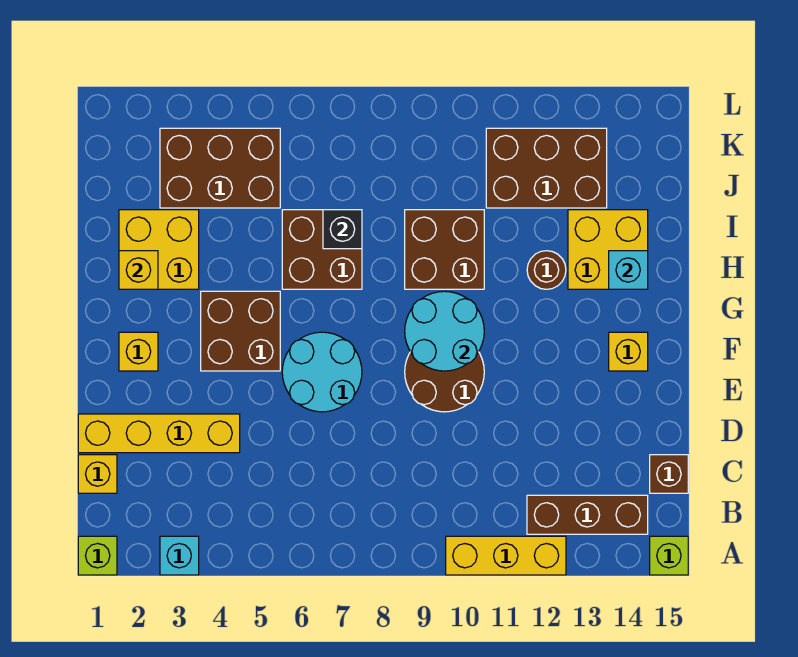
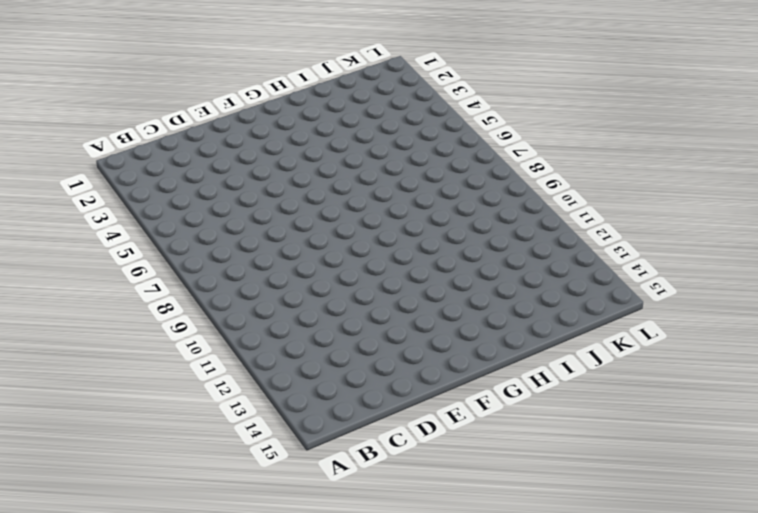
none -> lime 1x1 brick [78,536,117,575]
none -> cyan 1x1 brick [160,536,199,575]
none -> yellow 1x3 brick [446,536,566,575]

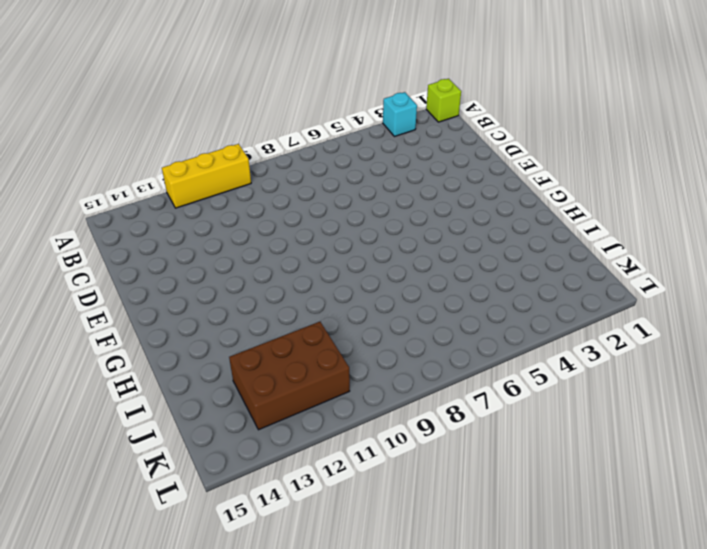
none -> lime 1x1 brick [650,536,688,575]
none -> brown 1x3 brick [527,495,648,534]
none -> yellow 1x1 brick [78,455,117,493]

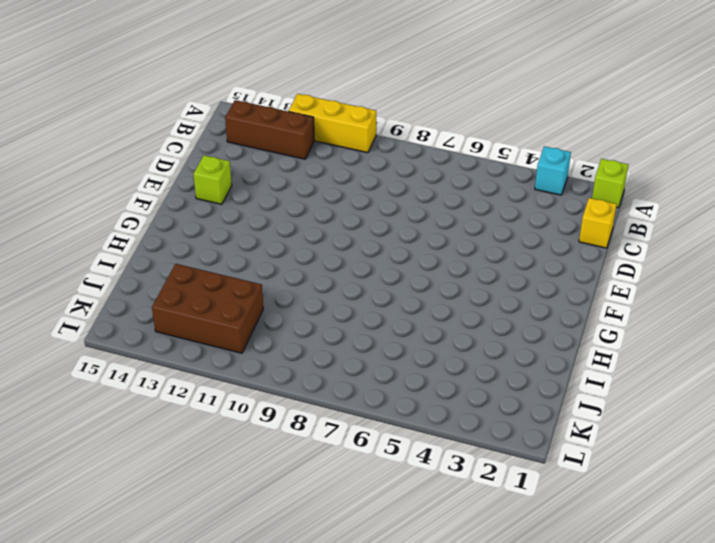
lime 1x1 brick [193,155,232,204] -> lime 1x1 brick moved to [650,536,688,575]
none -> brown 1x1 brick [650,455,688,493]
none -> yellow 1x4 brick [78,414,240,453]
none -> cyan 2x2 round brick [282,332,362,412]

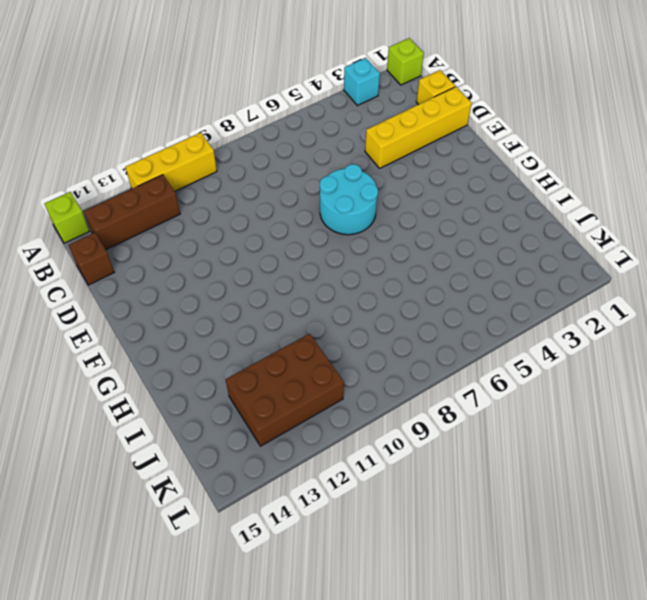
none -> brown 2x2 round brick [405,352,484,412]
none -> yellow 1x1 brick [119,332,158,371]
none -> brown 2x2 brick [201,291,280,371]

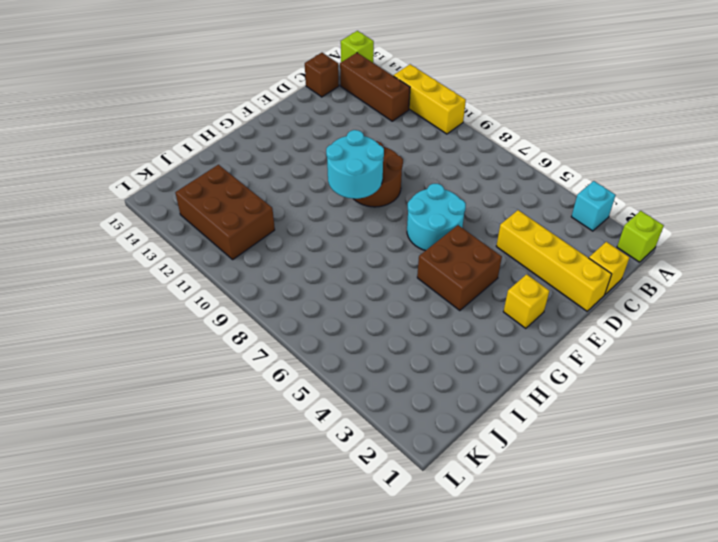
none -> yellow 1x1 brick [609,332,648,371]
none -> yellow 2x2 brick [119,210,199,289]
none -> brown 2x2 brick [282,210,362,289]

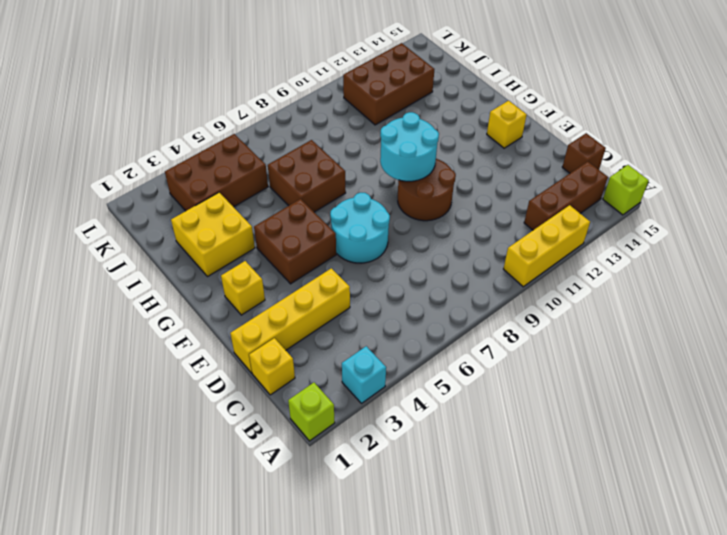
none -> brown 2x2 brick [405,210,484,289]
none -> brown 1x1 round brick [527,251,566,289]
none -> yellow 2x2 brick [568,210,648,289]

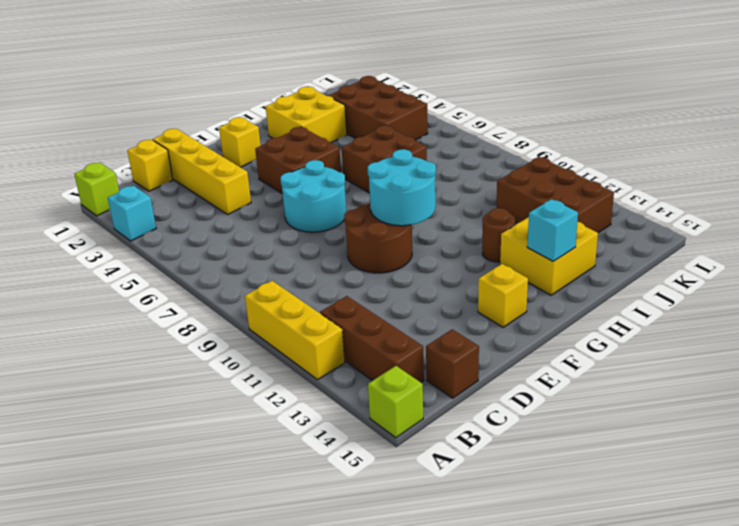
none -> brown 2x2 brick [405,210,484,289]
none -> yellow 1x1 brick [119,251,158,289]
none -> black 1x1 brick [323,210,362,249]

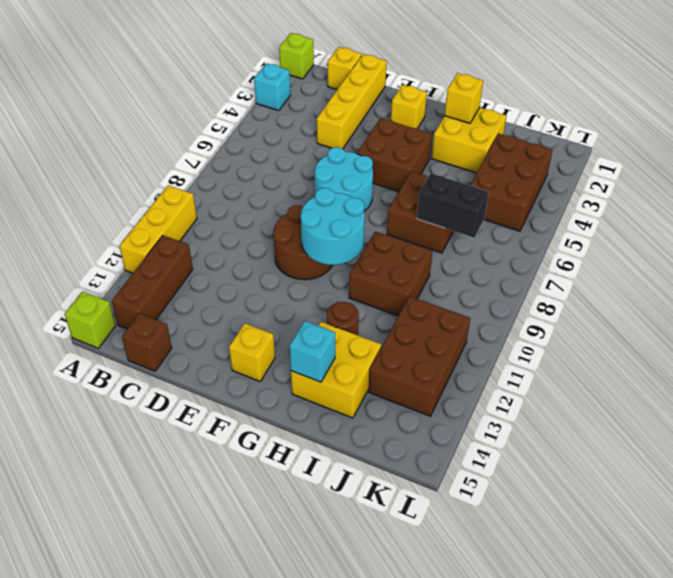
black 1x2 brick [417,173,489,238] -> black 1x1 brick [323,210,362,249]

